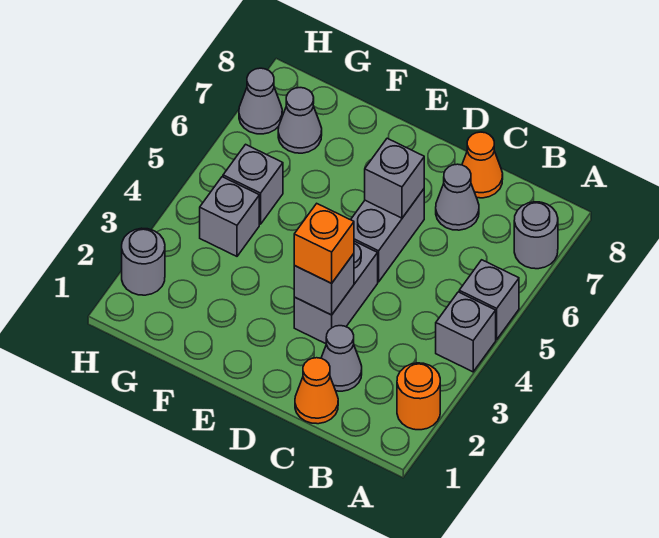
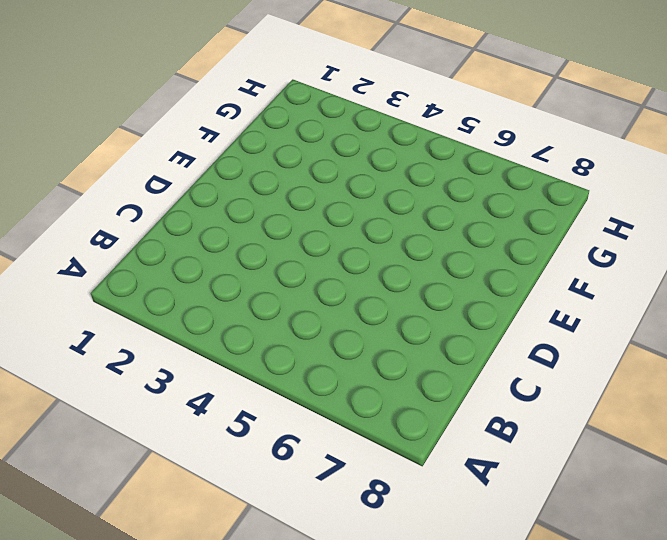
none -> orange 1x1 round brick [397,363,440,430]
none -> grey 1x1 brick [436,292,496,372]
none -> grey 1x1 brick [459,260,519,340]

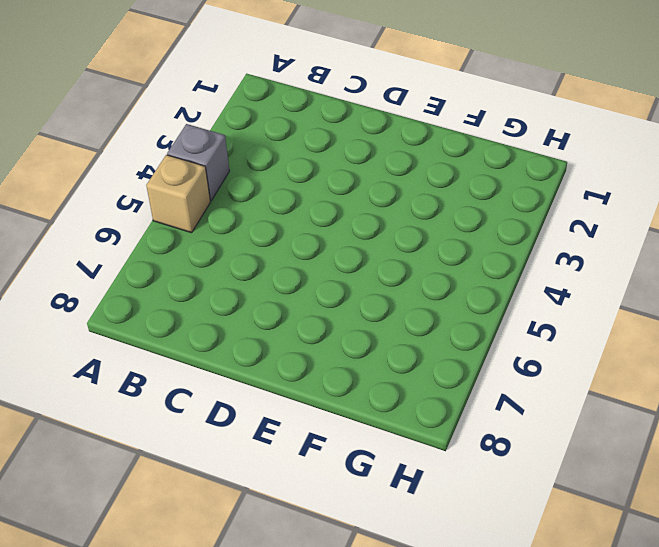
tan 1x1 brick [146,155,210,233] -> grey 1x1 brick [459,260,519,340]
none -> orange 1x1 round brick [397,363,440,430]
none -> grey 1x1 round brick [514,202,558,269]
none -> orange 1x1 cone [295,358,338,424]

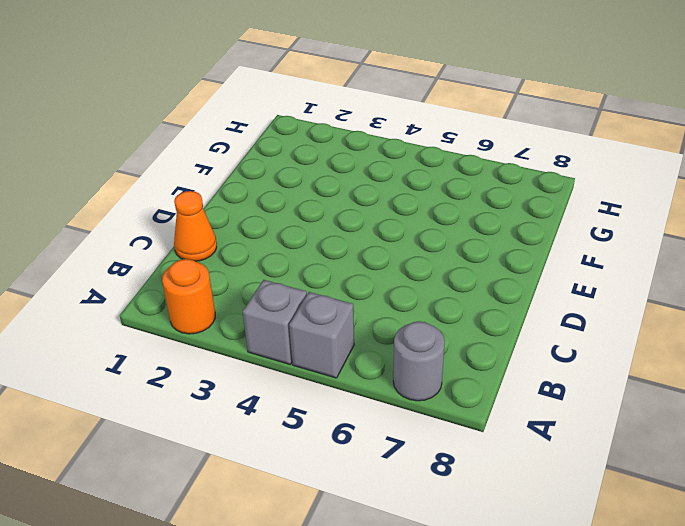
none -> grey 1x1 cone [321,326,362,391]
none -> grey 1x1 cone [436,164,479,230]
none -> orange 1x1 cone [462,132,503,198]

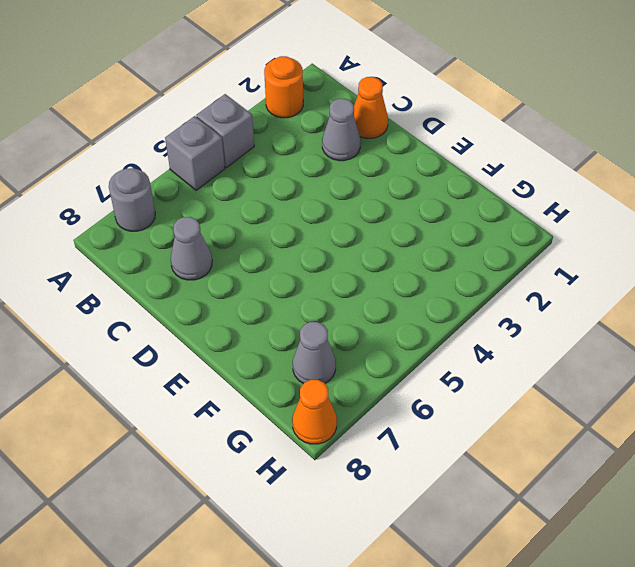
orange 1x1 cone [292,380,337,444] -> orange 1x1 cone moved to [462,132,503,198]
none -> grey 1x2 brick [294,241,378,344]
none -> grey 1x2 brick [351,189,424,282]
none -> grey 1x1 brick [200,177,259,256]

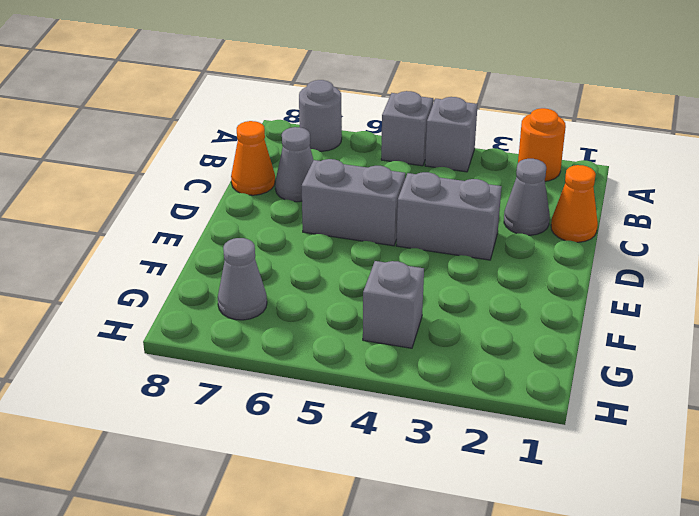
none -> grey 1x1 brick [223,144,283,224]
none -> grey 1x1 round brick [122,228,165,295]
none -> grey 1x1 cone [239,68,282,134]

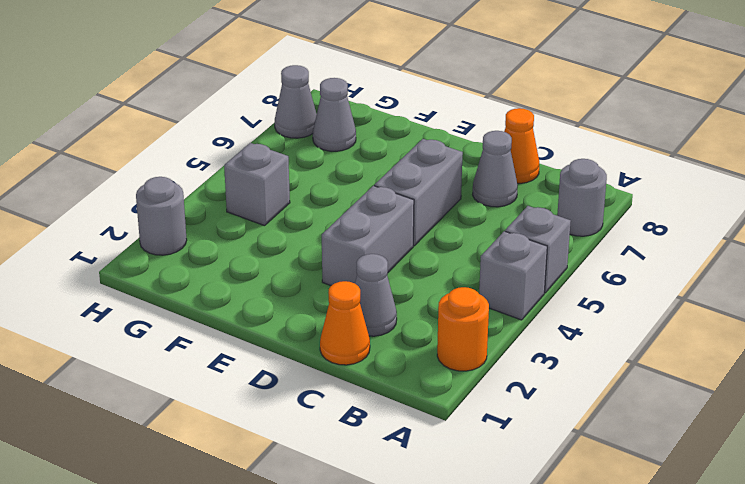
none -> grey 1x1 brick [223,144,283,224]
none -> grey 1x1 brick [294,254,354,315]
none -> grey 1x1 brick [365,138,424,218]

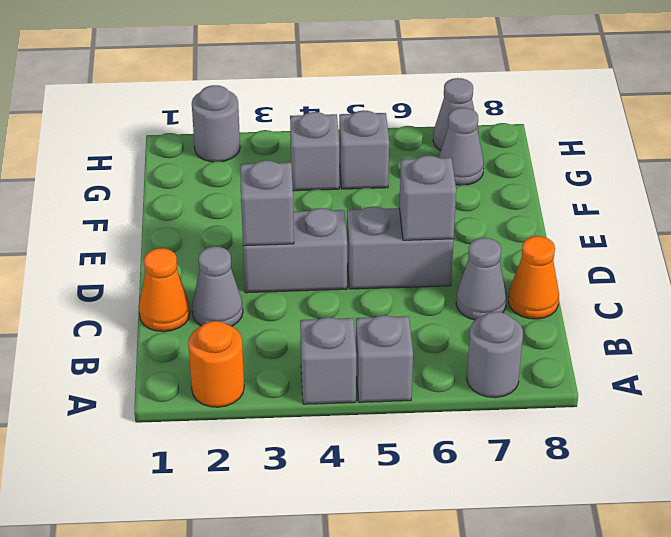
none -> orange 1x1 brick [294,204,354,283]

